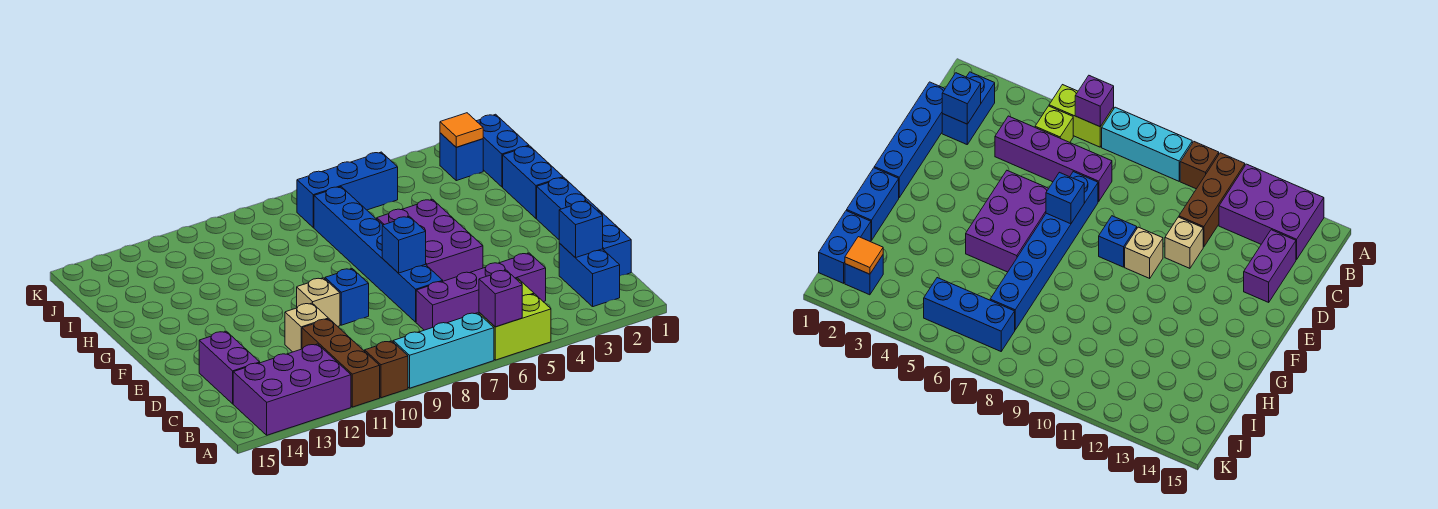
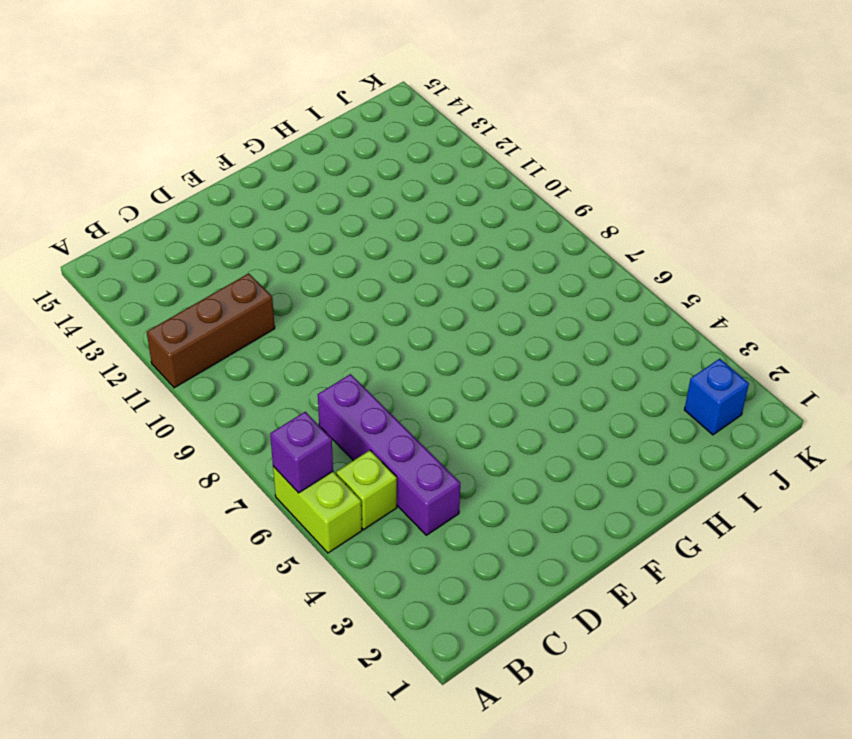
none -> cyan 1x3 brick [393,313,494,388]
none -> brown 1x1 brick [365,341,408,398]
none -> purple 2x3 brick [233,344,351,435]

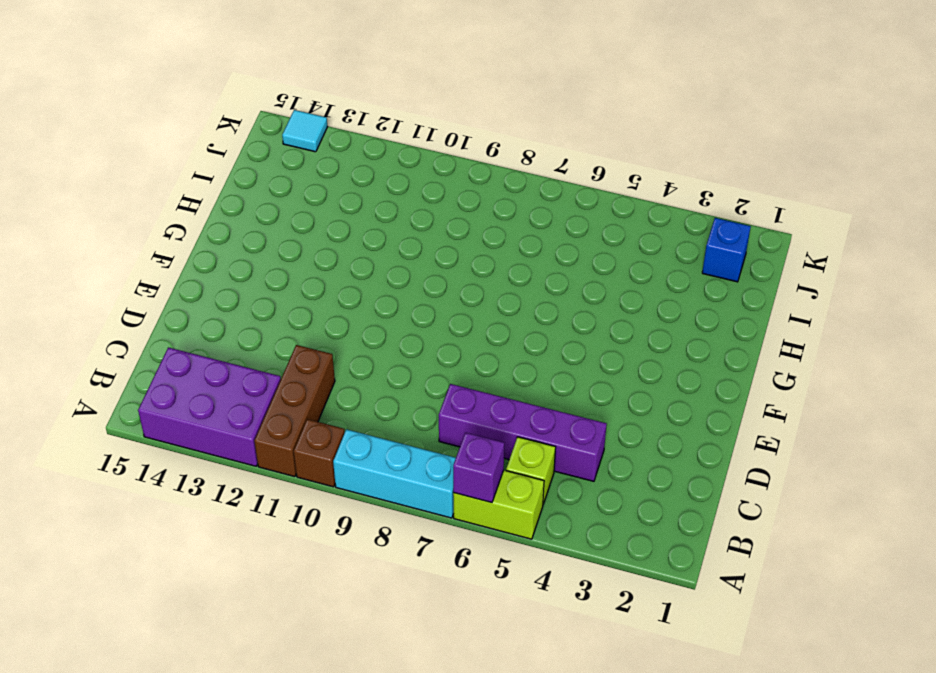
cyan 1x1 tile [282,110,327,152] -> none
none -> blue 1x2 brick [559,243,620,307]
none -> blue 1x4 brick [537,178,631,276]
none -> purple 1x2 brick [199,331,260,404]

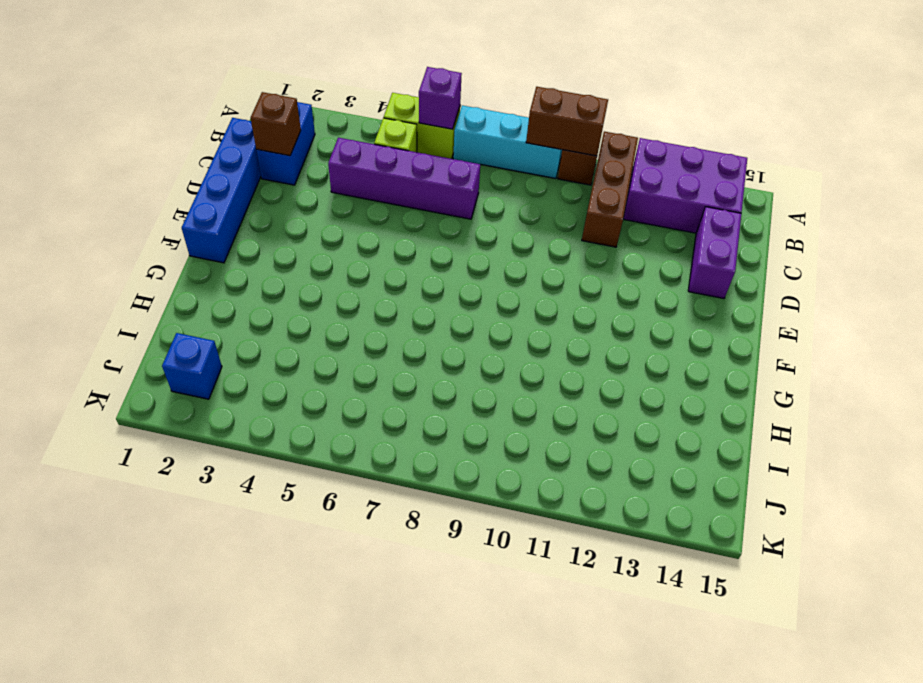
brown 1x2 brick [526,87,608,156] -> none
brown 1x1 brick [251,92,301,156] -> blue 1x1 brick [559,201,603,258]
none -> blue 1x6 brick [314,187,443,322]
none -> tan 1x1 brick [285,303,328,352]
none -> purple 2x3 brick [377,199,483,281]

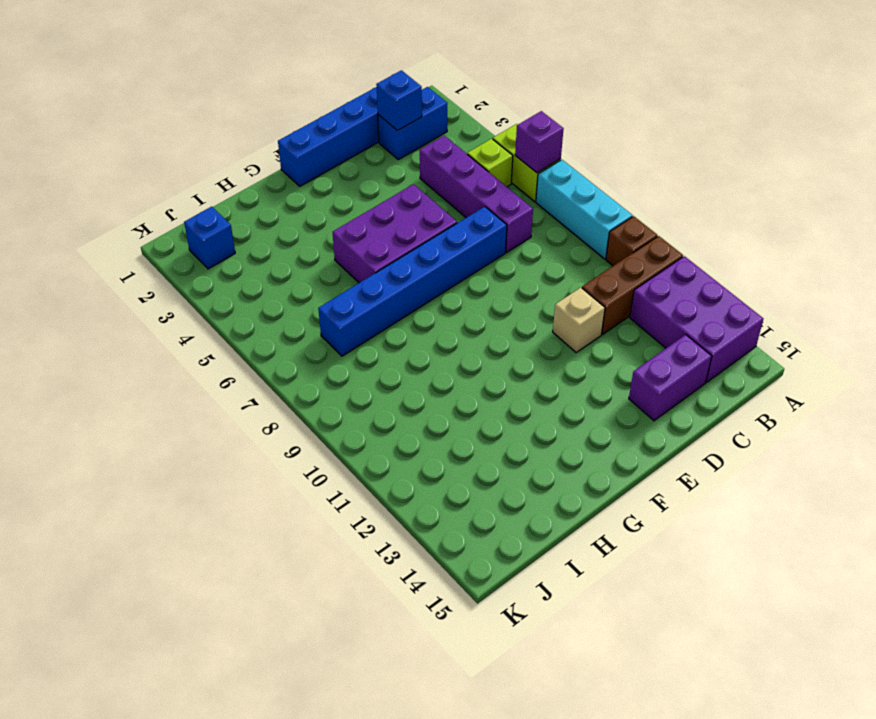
none -> blue 1x1 brick [325,269,369,325]
none -> tan 1x1 brick [297,278,340,326]
none -> blue 1x2 brick [503,146,563,218]

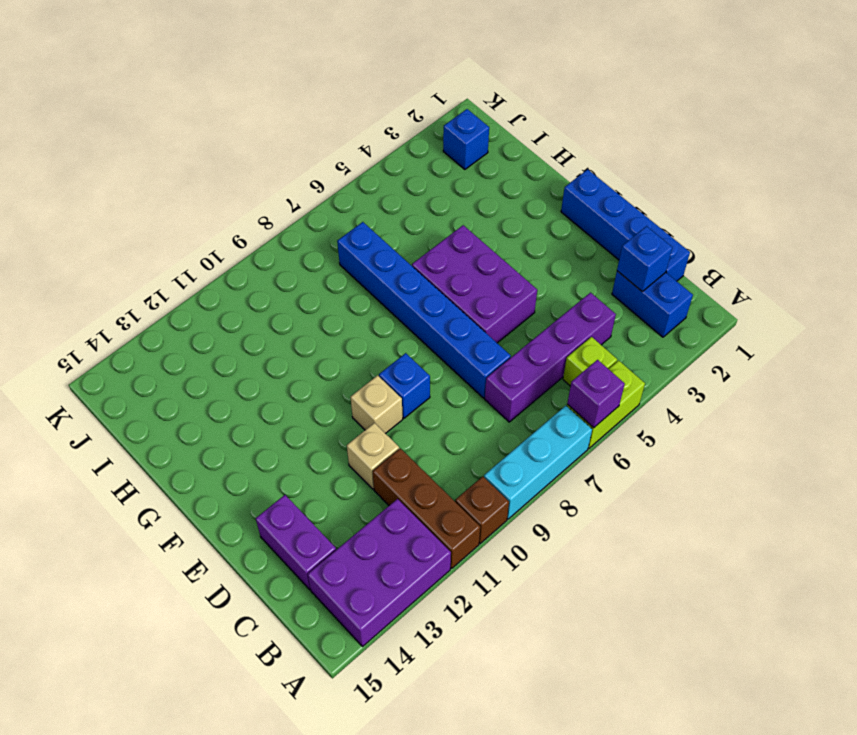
none -> blue 1x2 brick [503,146,563,218]
none -> blue 1x2 brick [477,114,529,187]
none -> blue 1x3 brick [297,152,398,228]

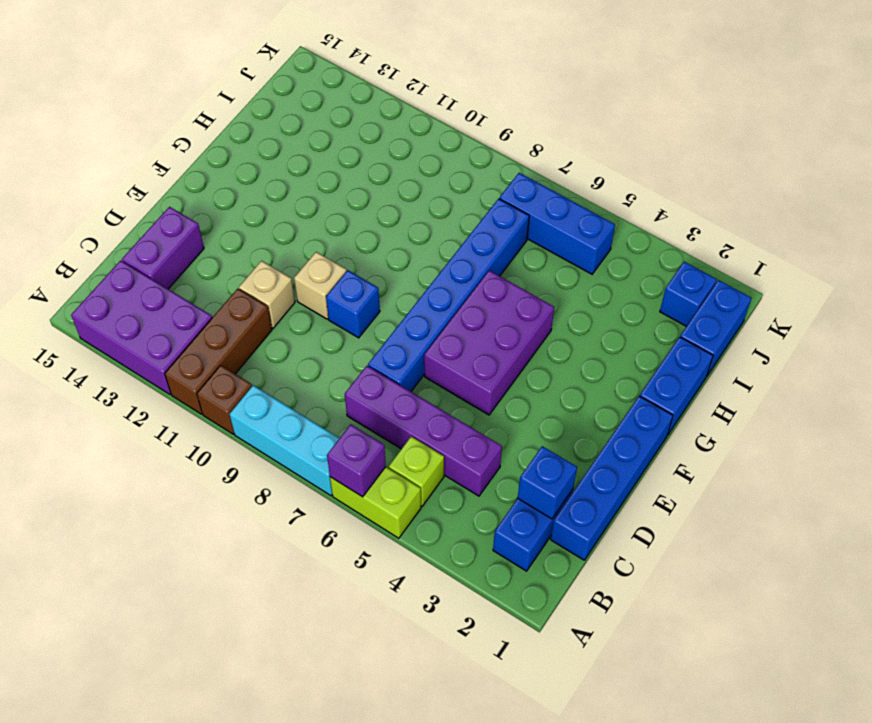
none -> blue 1x1 brick [382,216,426,273]
none -> orange 1x1 tile [440,113,483,147]

